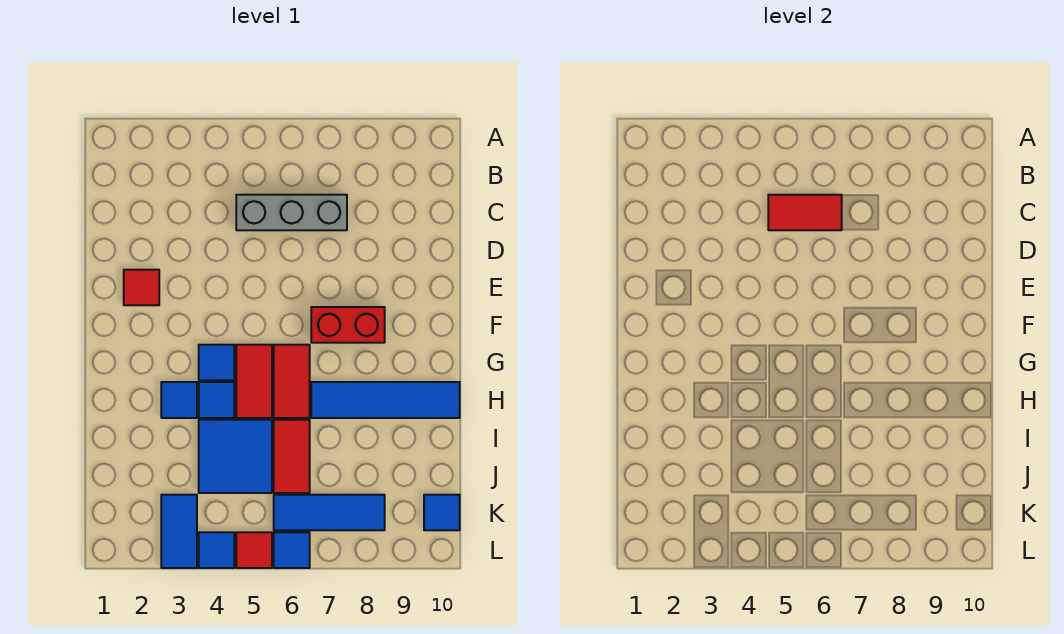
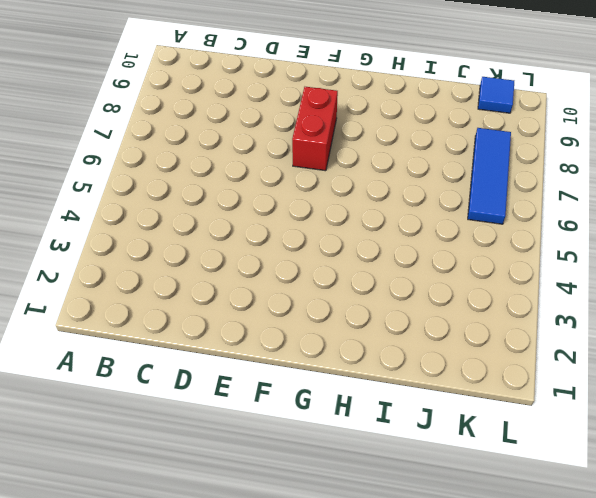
none -> grey 1x3 brick [236,195,347,230]
none -> red 1x1 tile [124,270,159,305]
none -> blue 1x1 tile [199,345,234,380]

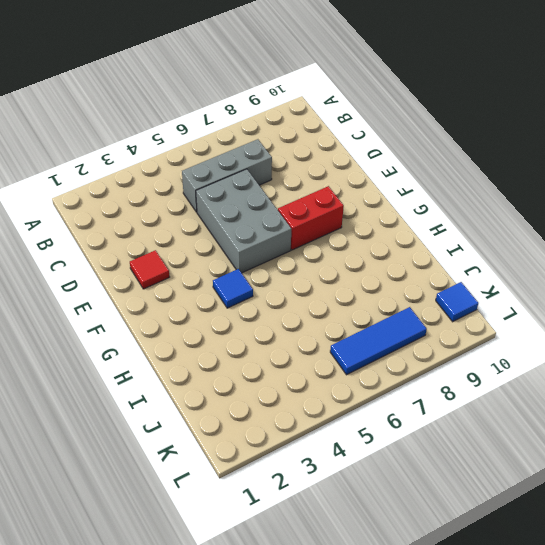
grey 2x3 brick [196,169,291,273] -> none
none -> red 1x2 tile [236,345,272,418]
none -> red 1x2 tile [274,345,310,418]
none -> blue 1x1 tile [161,382,197,418]

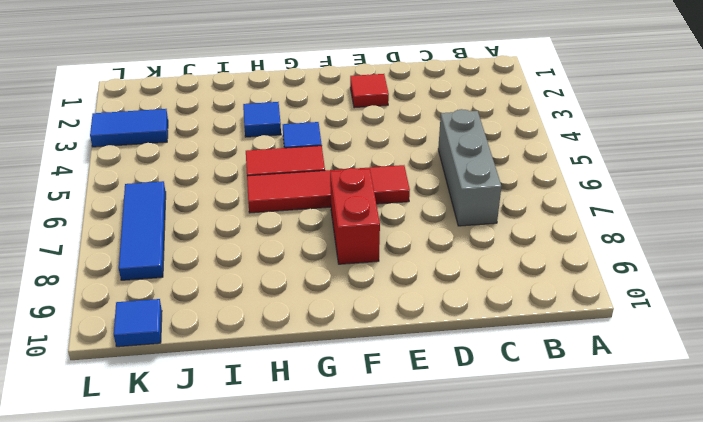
red 1x4 tile [247,165,410,213] -> red 1x2 tile [274,345,310,418]
none -> blue 1x1 tile [199,382,234,418]
none -> blue 1x4 tile [311,382,460,418]
none -> blue 2x2 tile [199,420,272,493]

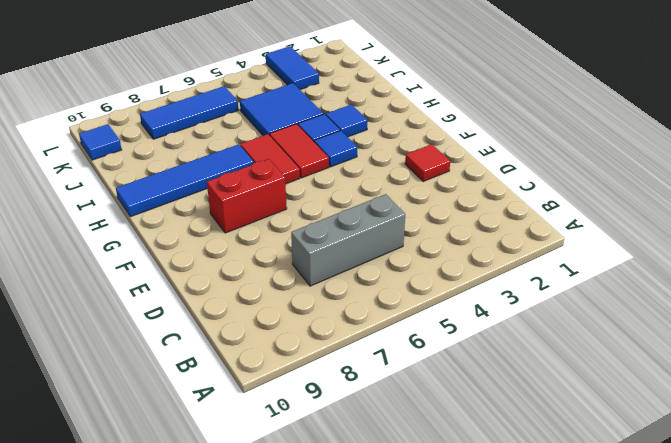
none -> red 1x2 tile [274,420,310,493]
none -> blue 1x1 tile [199,532,234,568]
none -> red 1x1 tile [236,532,272,568]

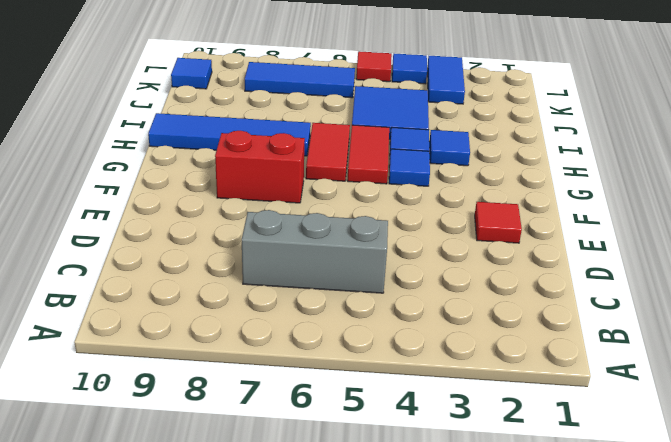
none -> red 1x2 tile [274,420,310,493]
none -> blue 1x1 tile [274,532,310,568]
none -> red 1x2 tile [768,195,842,230]

